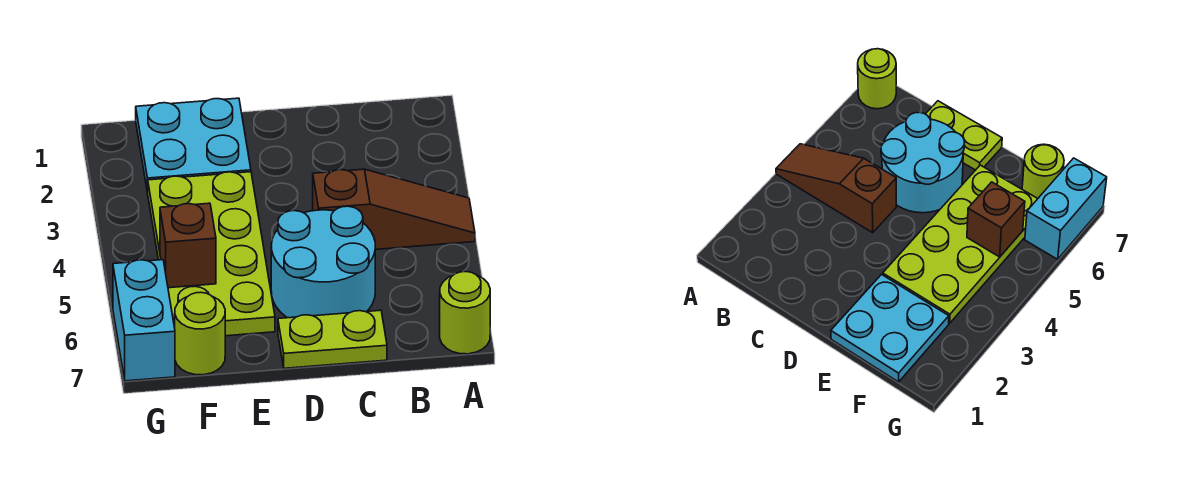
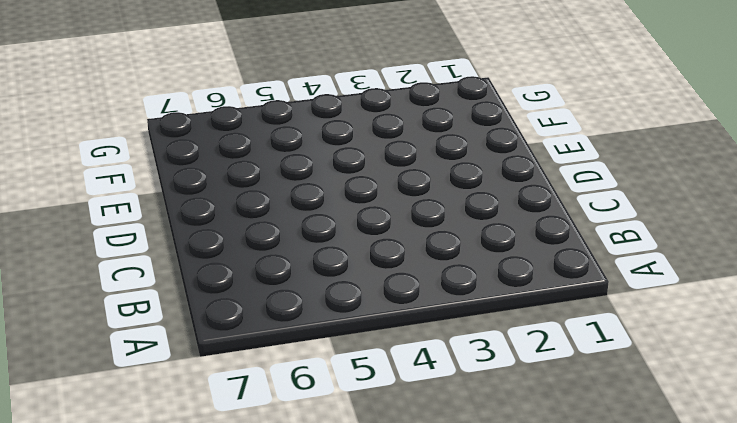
none -> brown 1x3 slope [313,169,475,250]
none -> lime 1x1 round brick [440,272,490,354]

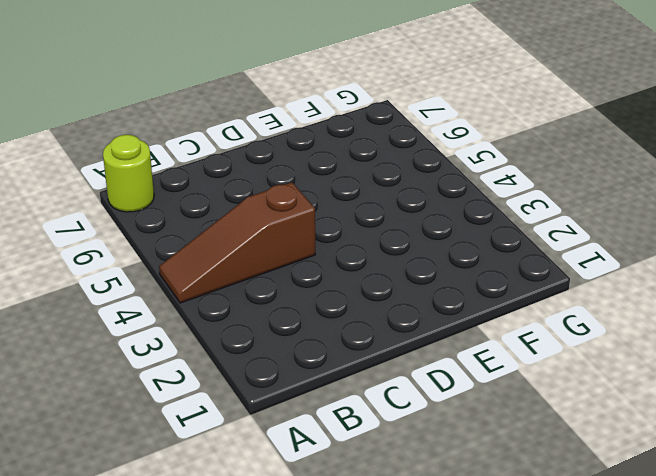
none -> cyan 2x2 round brick [271,206,375,318]
none -> lime 1x2 plate [278,310,387,368]

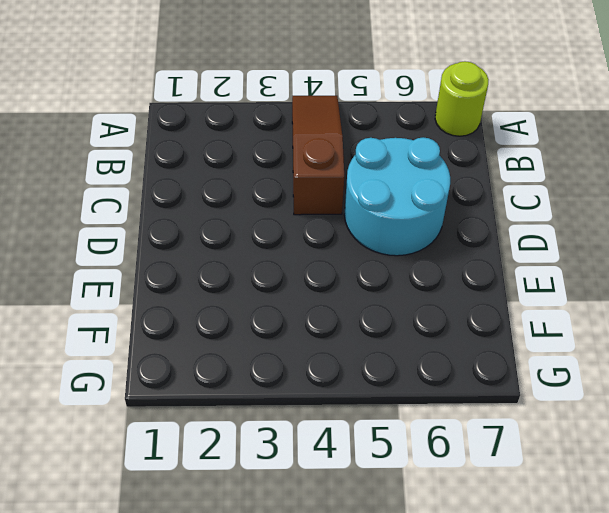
none -> lime 1x2 plate [278,310,387,368]
none -> cyan 2x2 plate [136,98,251,193]

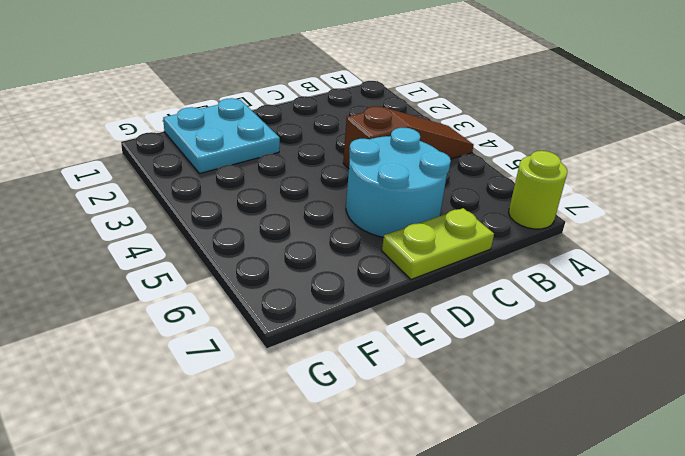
none -> lime 2x4 plate [148,172,275,336]
none -> lime 1x1 round brick [175,292,225,375]

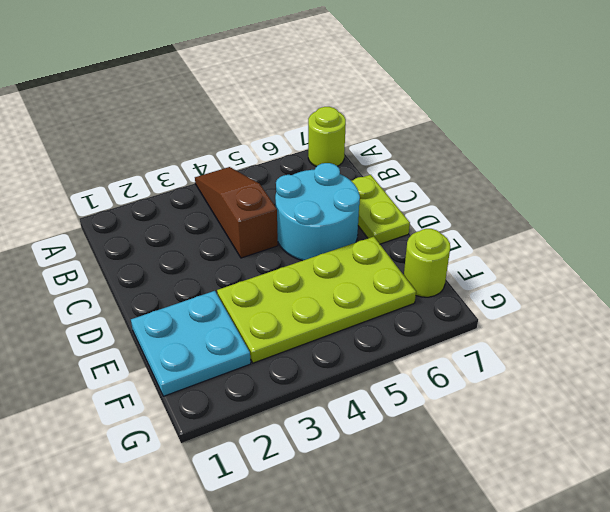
none -> cyan 1x2 brick [113,260,175,381]
none -> brown 1x1 brick [160,203,216,288]

